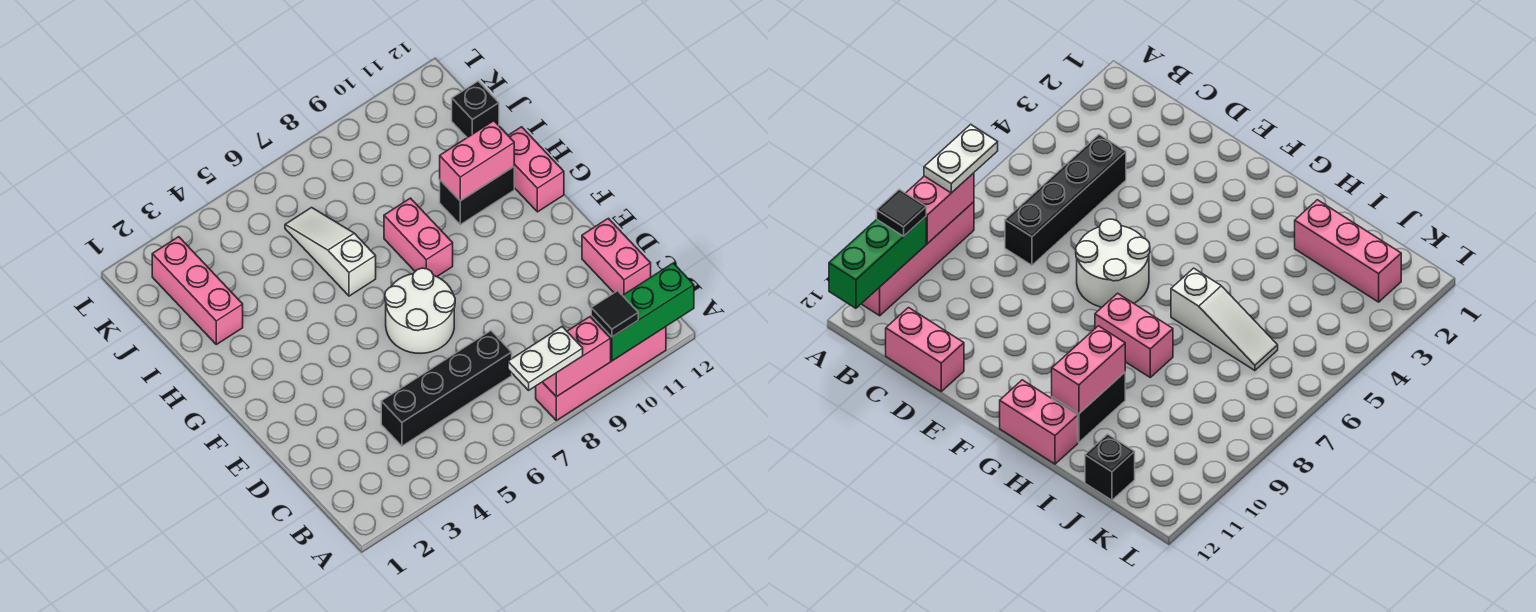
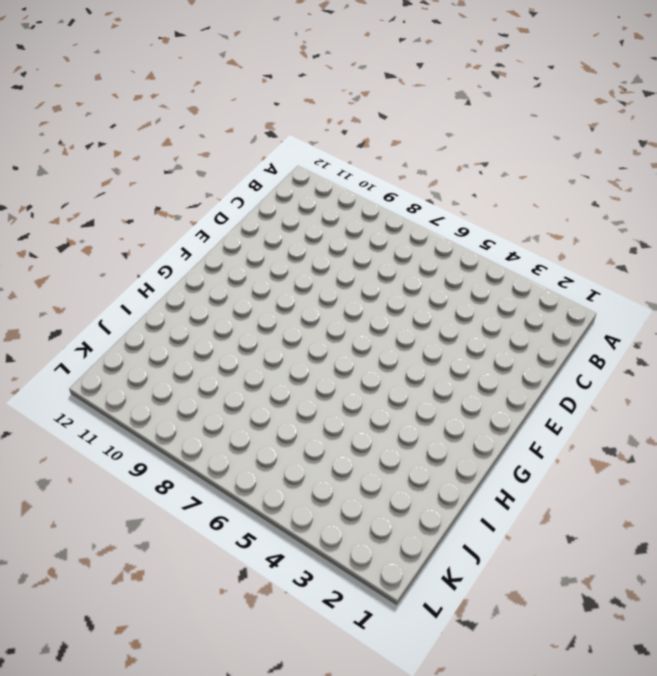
none -> pink 1x4 brick [535,327,666,420]
none -> black 1x4 brick [381,331,512,446]
none -> pink 1x2 brick [582,218,651,296]

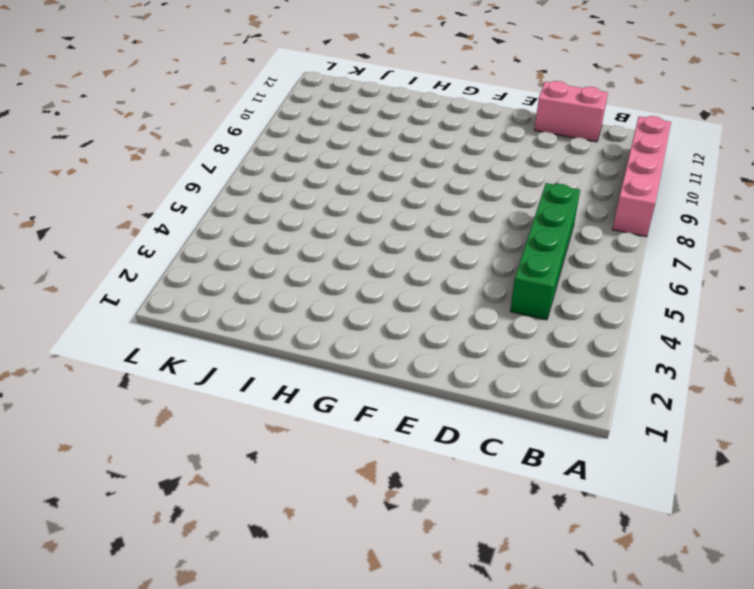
green 1x4 brick [510,183,580,320] -> black 1x4 brick [381,331,512,446]
none -> white 2x2 round brick [385,268,455,353]
none -> pink 1x2 brick [384,198,453,277]
none -> pink 1x2 brick [508,127,564,212]

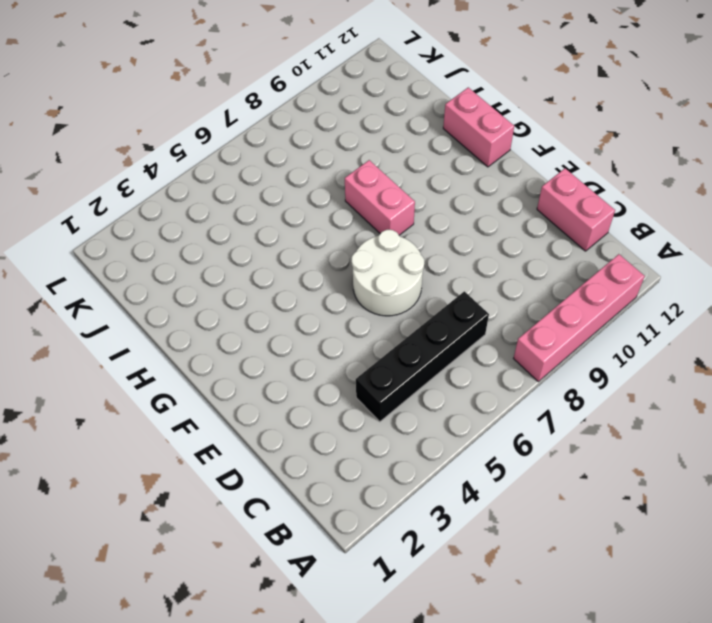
none -> white 1x3 slope [285,208,376,296]
none -> black 1x2 brick [440,167,514,225]
none -> pink 1x3 brick [152,237,243,344]

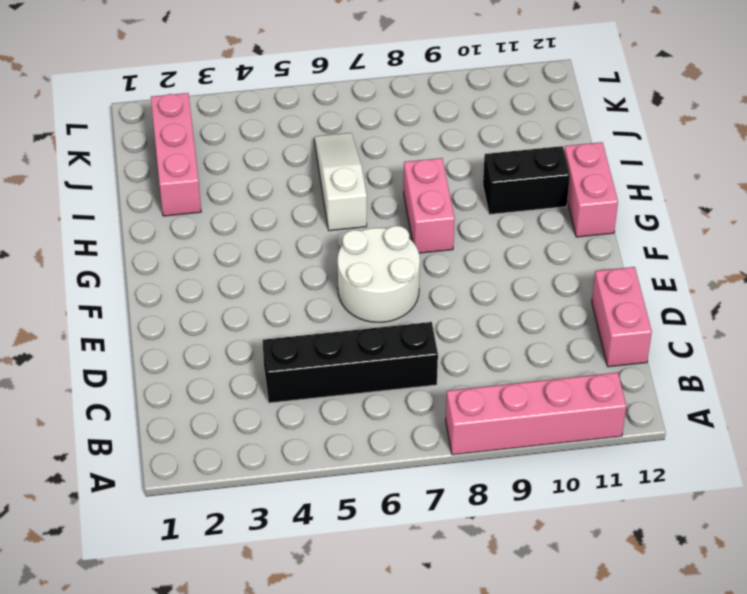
none -> black 1x1 brick [452,81,499,137]
none -> pink 1x2 brick [543,317,611,397]
none -> green 1x3 brick [591,263,694,361]

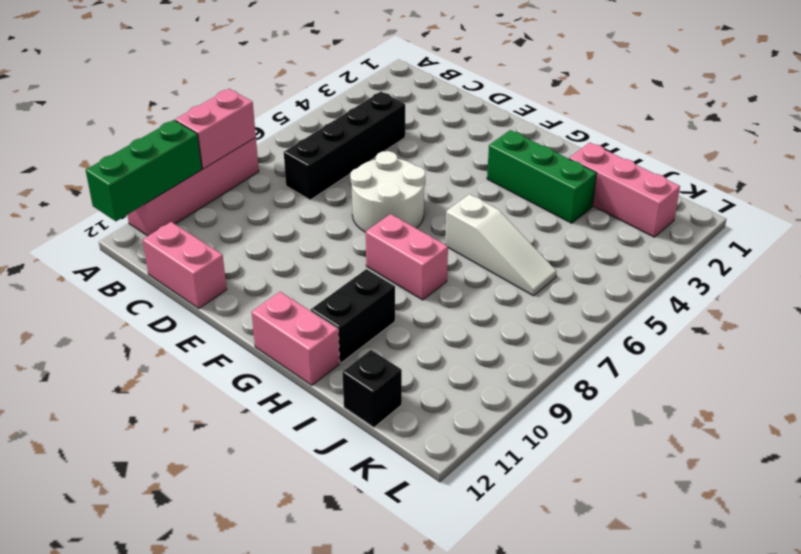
green 1x3 brick [487,130,597,223] -> none
none -> pink 1x2 brick [440,121,514,201]
none -> white 1x2 plate [508,327,583,390]
none -> black 1x1 tile [591,291,638,337]

